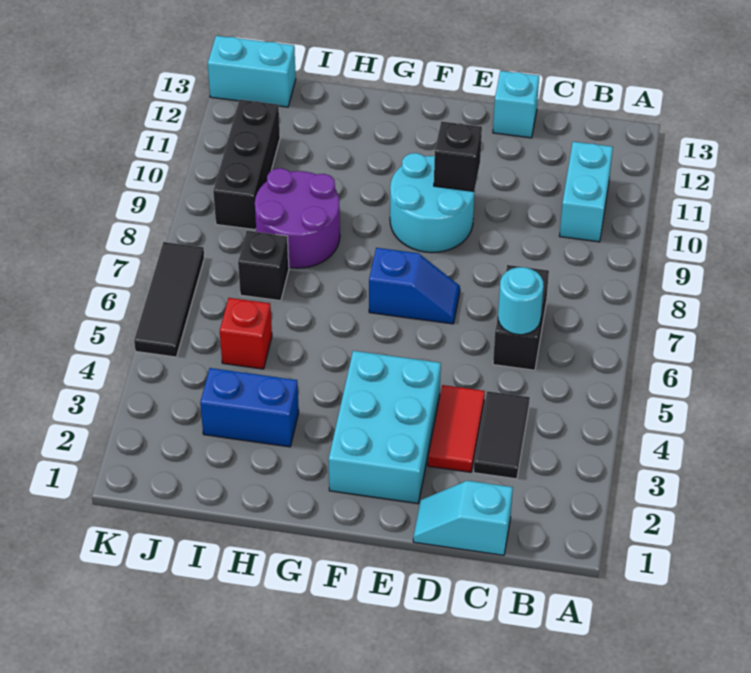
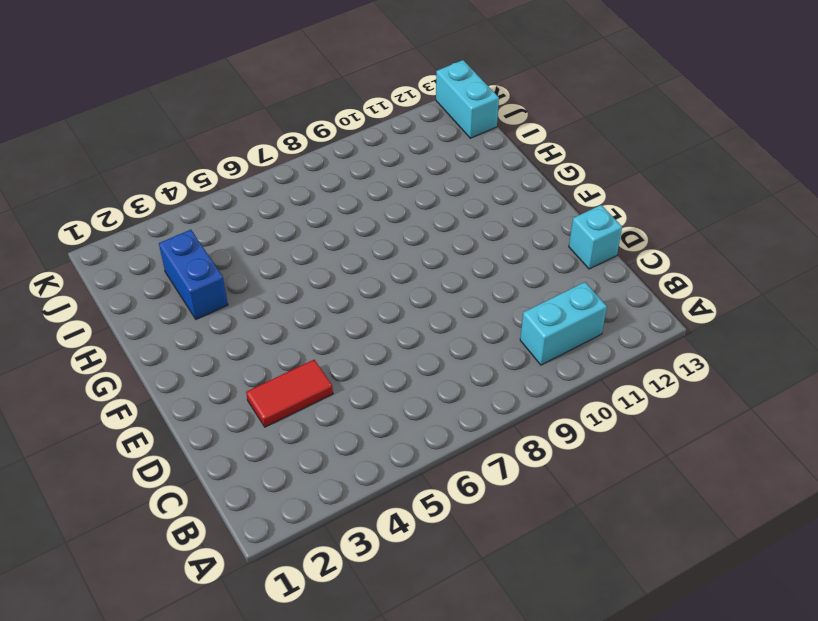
none -> cyan 1x2 slope [413,481,513,555]
none -> black 1x2 tile [474,391,530,479]
none -> black 1x2 brick [493,265,549,370]

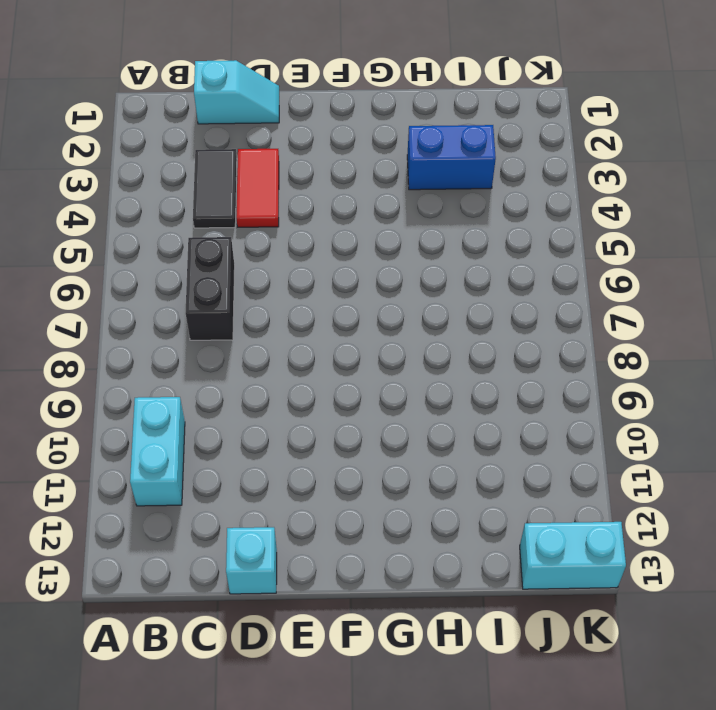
none -> cyan 2x3 brick [329,351,441,503]
none -> blue 1x2 slope [369,248,460,324]
none -> cyan 2x2 round brick [390,153,474,253]

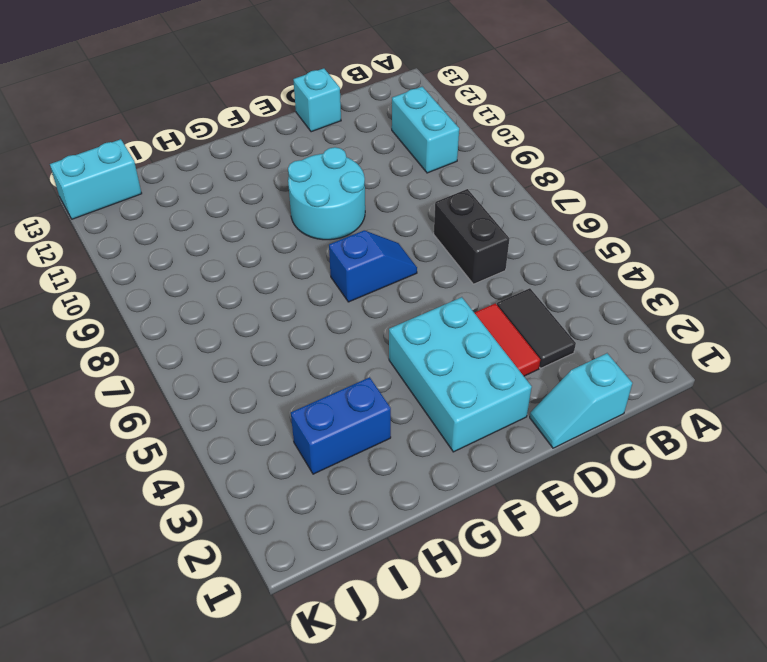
none -> purple 2x2 round brick [255,168,340,268]
none -> red 1x1 brick [220,298,272,369]
none -> black 1x1 brick [238,231,289,301]

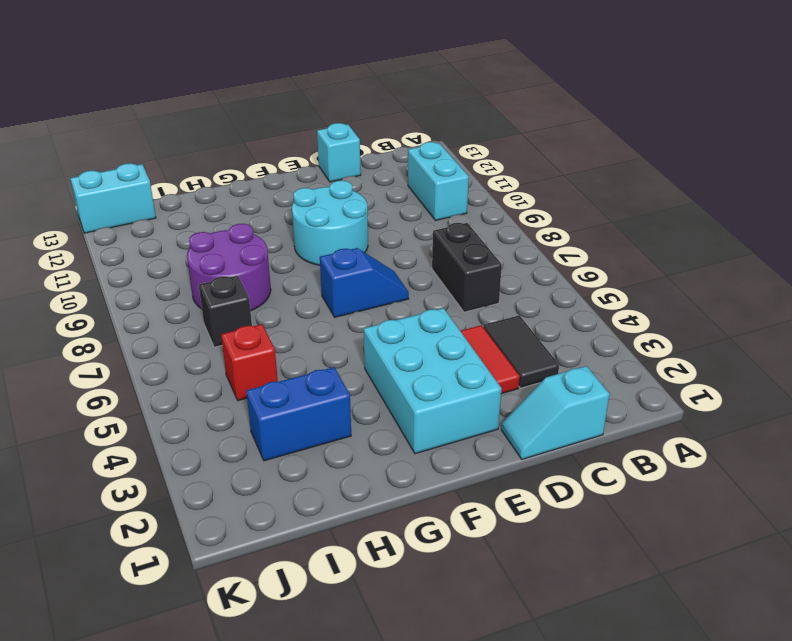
none -> black 1x3 brick [213,100,280,230]
none -> black 1x3 tile [134,242,204,357]
none -> cyan 1x1 round brick [498,267,544,335]

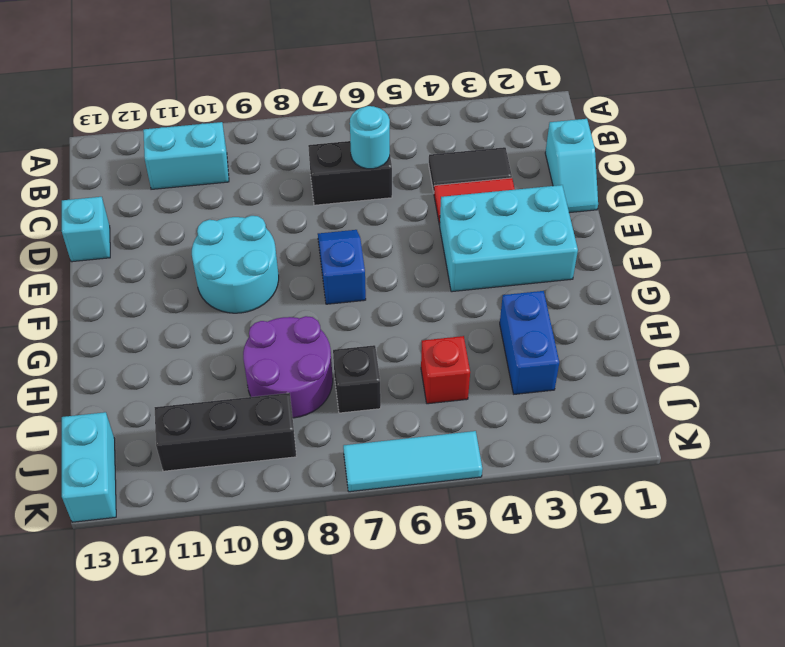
cyan 1x3 tile [343,431,482,492] -> black 1x3 tile [134,242,204,357]
none -> black 1x1 brick [434,121,482,191]

